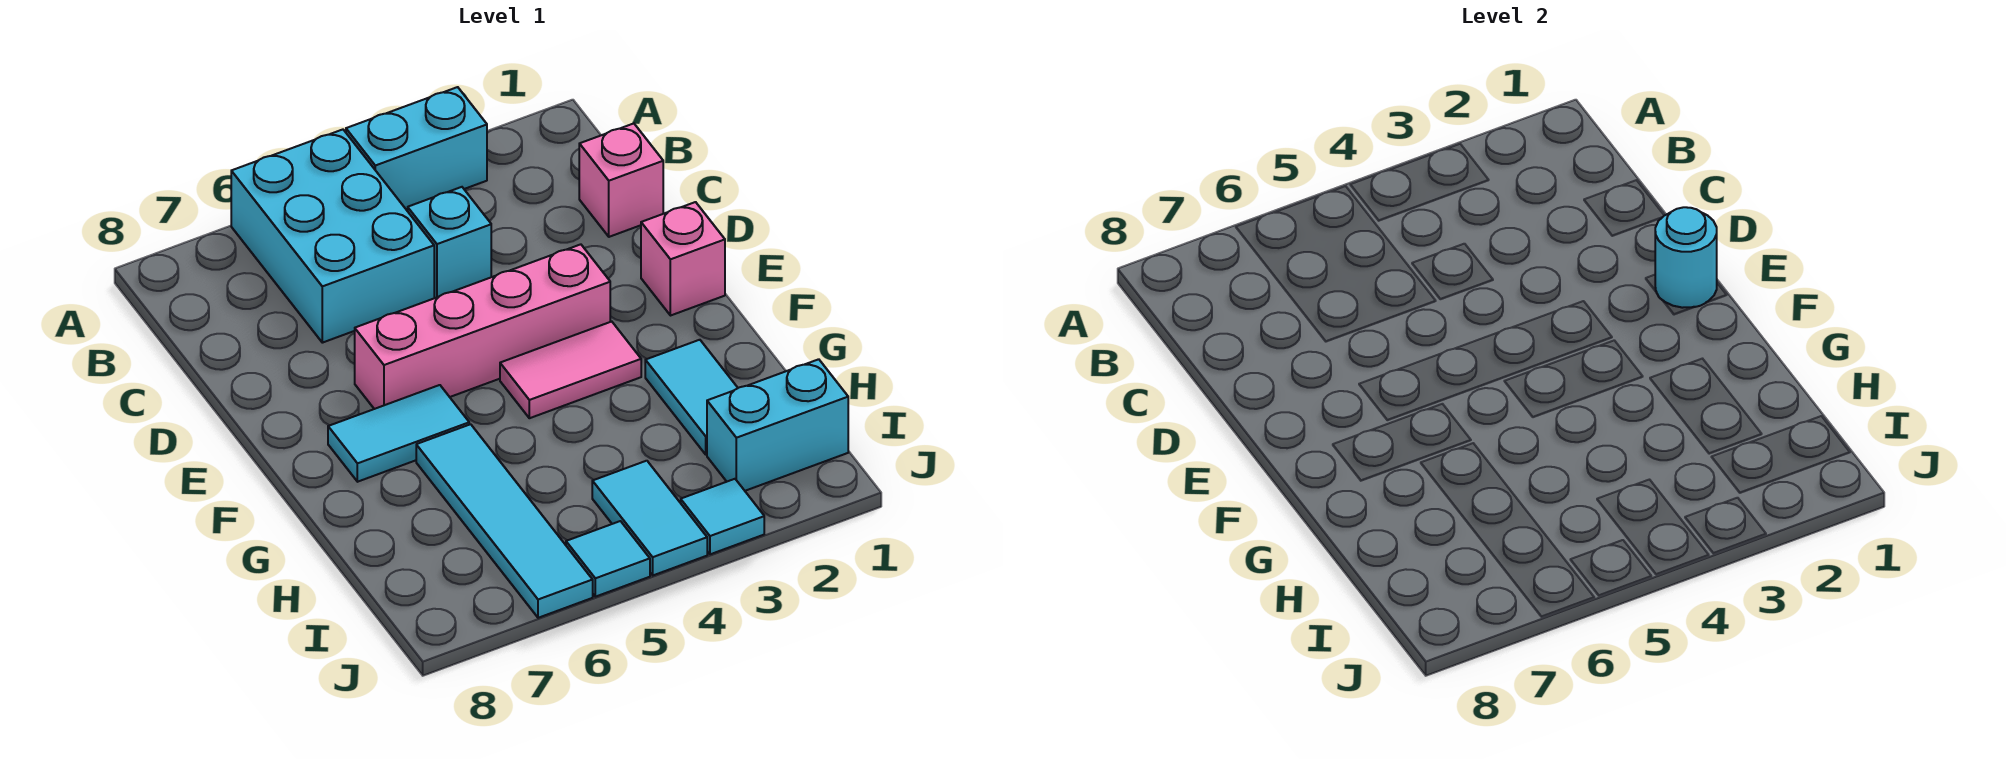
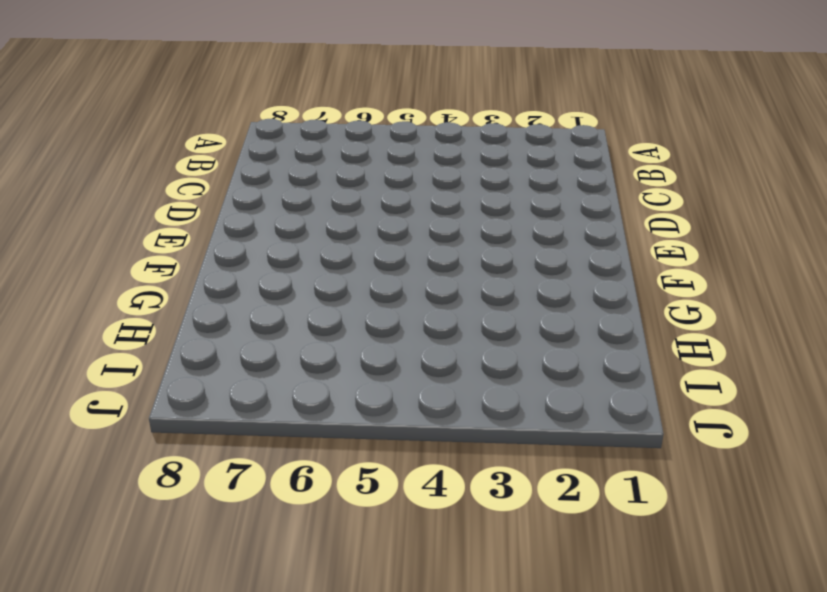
none -> cyan 1x2 brick [346,87,487,210]
none -> cyan 2x3 brick [231,130,434,343]
none -> pink 1x1 brick [579,124,663,237]

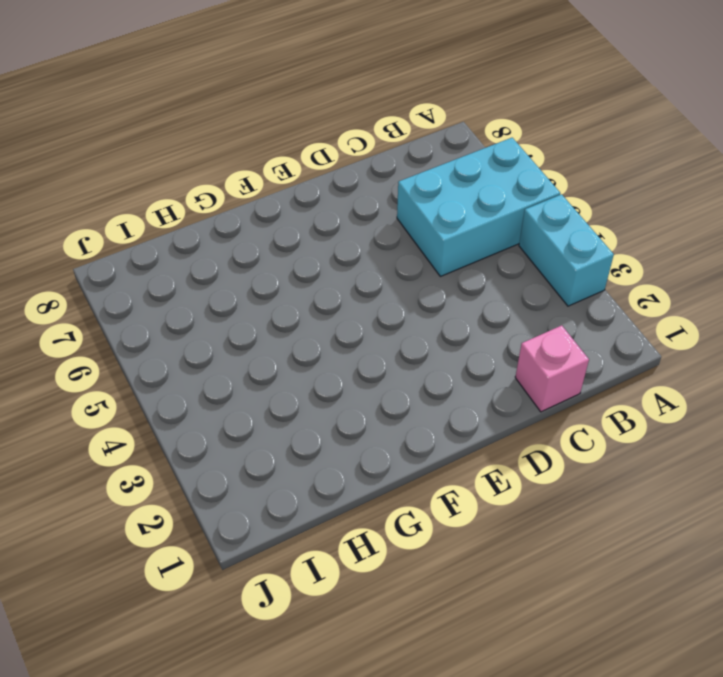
none -> cyan 1x1 brick [408,187,491,298]
none -> pink 1x1 brick [641,202,725,316]
none -> pink 1x4 brick [355,244,610,409]

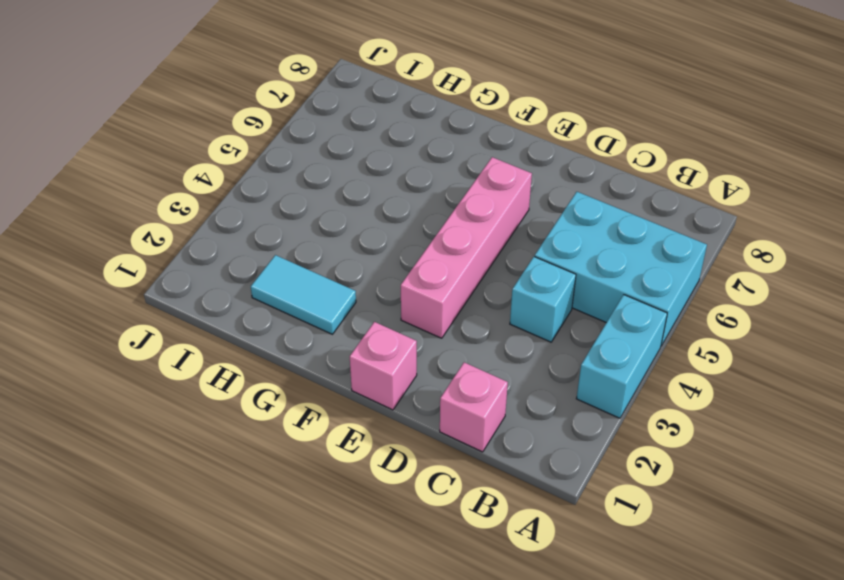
none -> pink 1x2 tile [500,322,641,418]
none -> cyan 1x2 tile [328,385,469,482]
none -> cyan 1x4 tile [416,424,593,618]

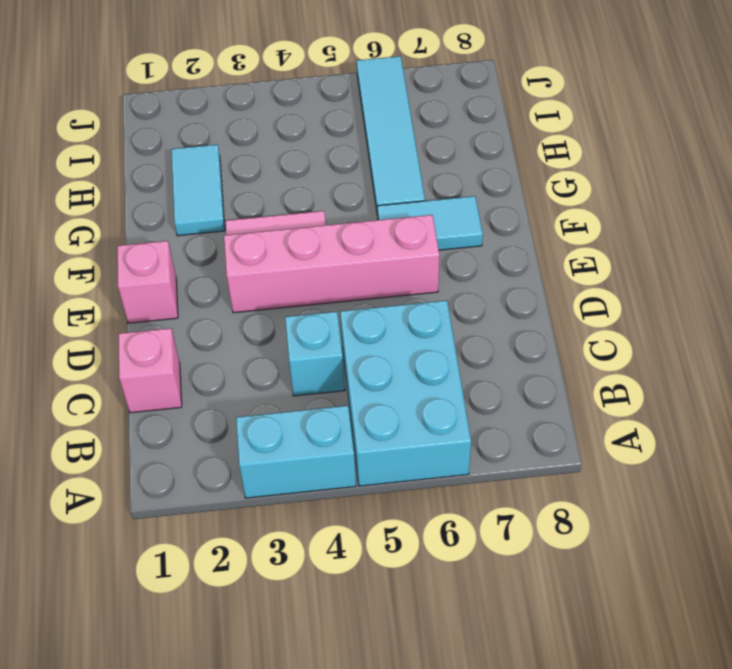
none -> cyan 1x2 brick [707,359,848,491]
none -> cyan 1x2 tile [592,461,707,575]
none -> cyan 1x1 tile [681,479,764,554]

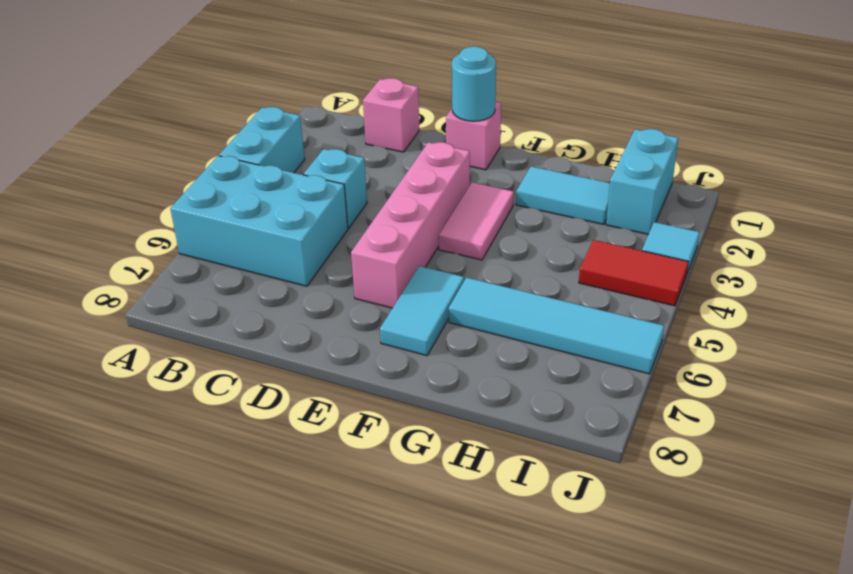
red 1x2 tile [579,240,688,306] -> cyan 1x2 tile [592,461,707,575]
none -> cyan 1x1 tile [566,521,650,597]

